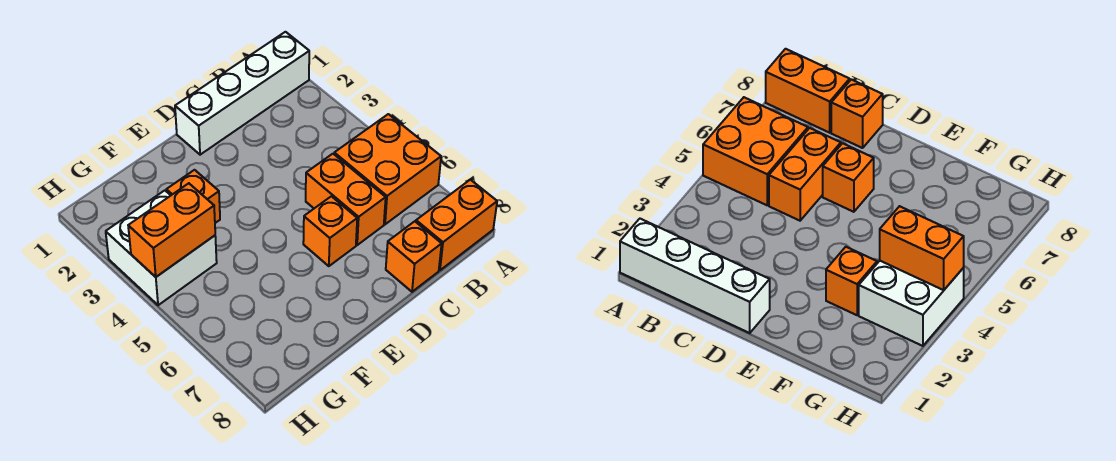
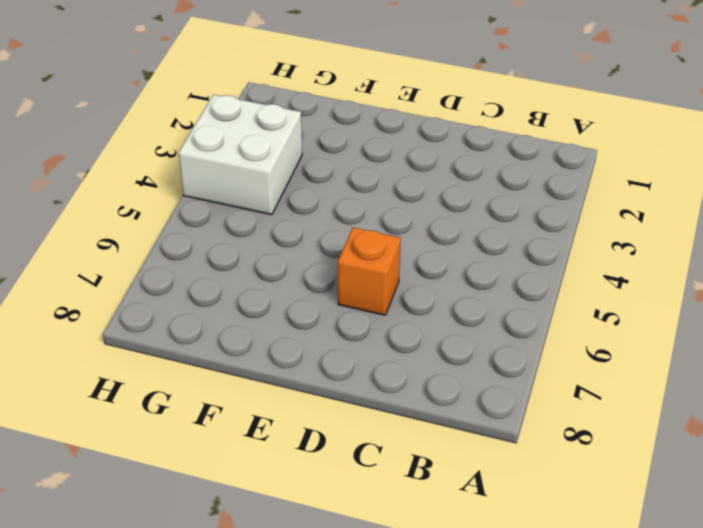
none -> white 1x4 brick [175,32,309,155]
none -> orange 2x2 brick [334,114,441,224]

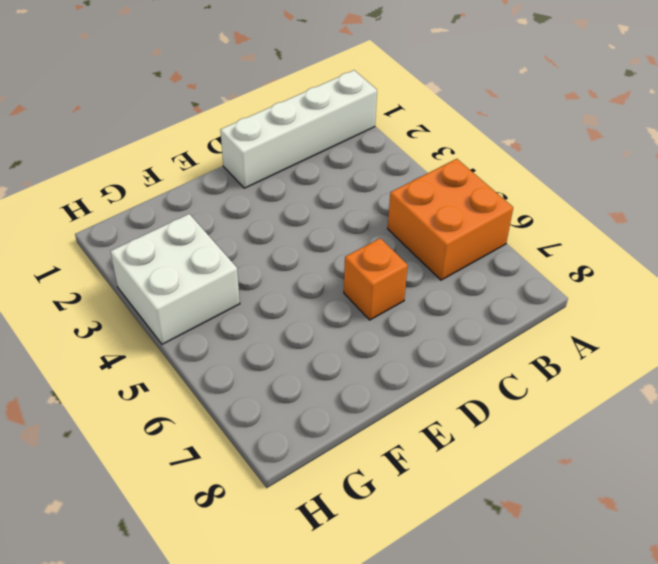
none -> orange 1x2 brick [416,180,497,270]
none -> orange 1x2 brick [306,154,386,245]

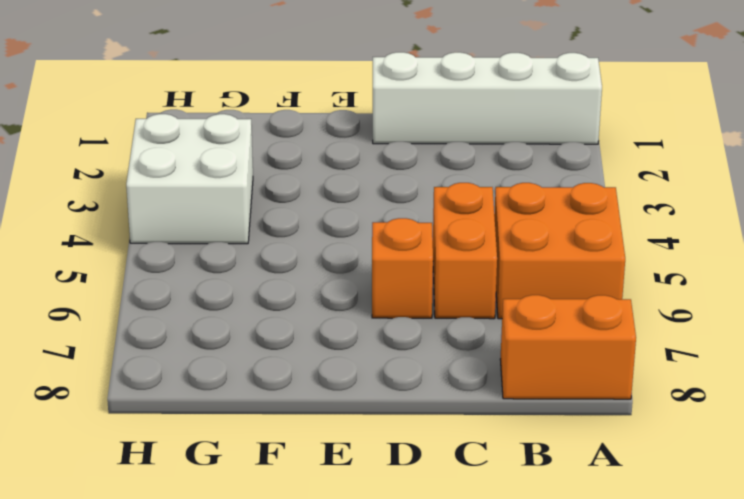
none -> orange 1x1 brick [386,221,442,292]
none -> orange 1x1 brick [166,170,220,223]

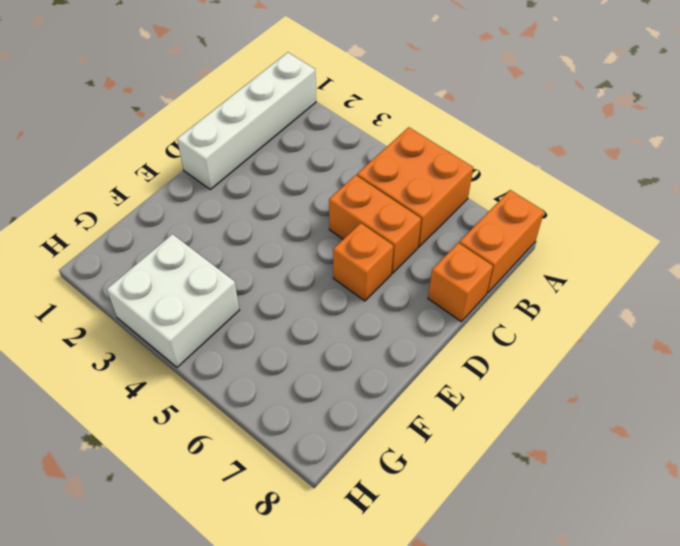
none -> orange 1x1 brick [166,170,220,223]
none -> orange 1x2 brick [128,183,215,277]

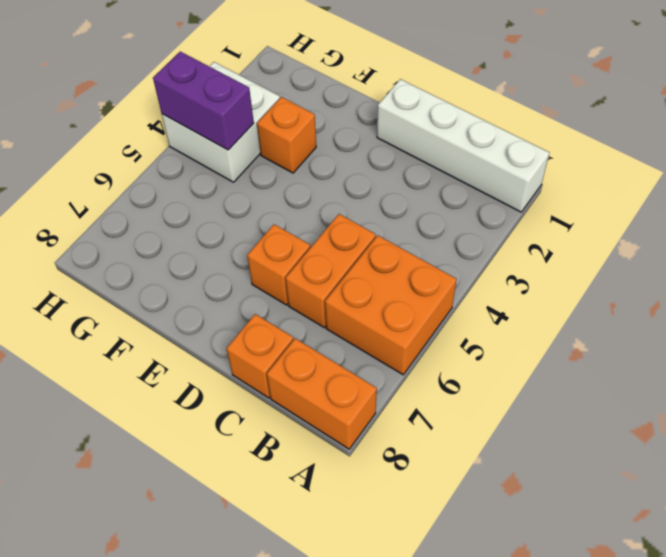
purple 1x2 brick [153,52,254,150] -> orange 1x2 brick [128,183,215,277]

